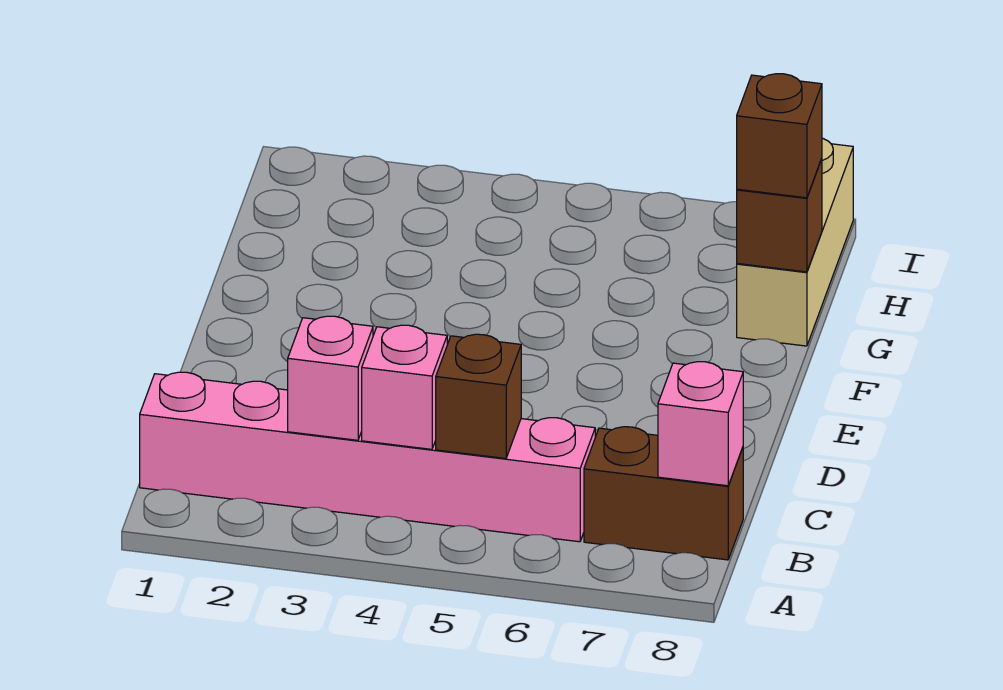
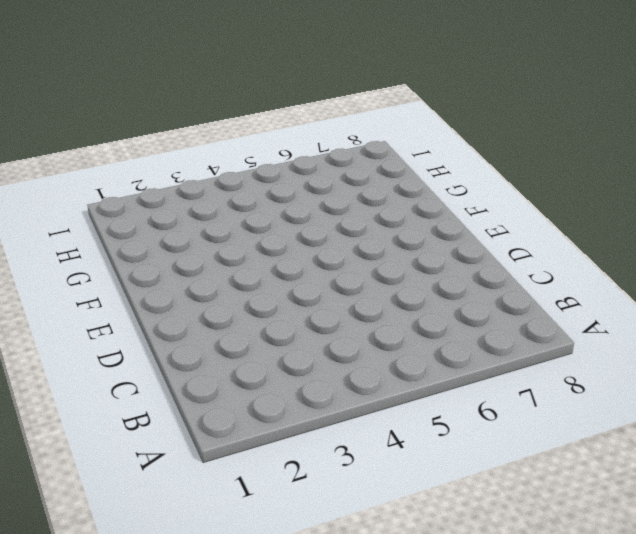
none -> pink 1x6 brick [140,372,595,542]
none -> brown 1x2 brick [584,427,743,560]

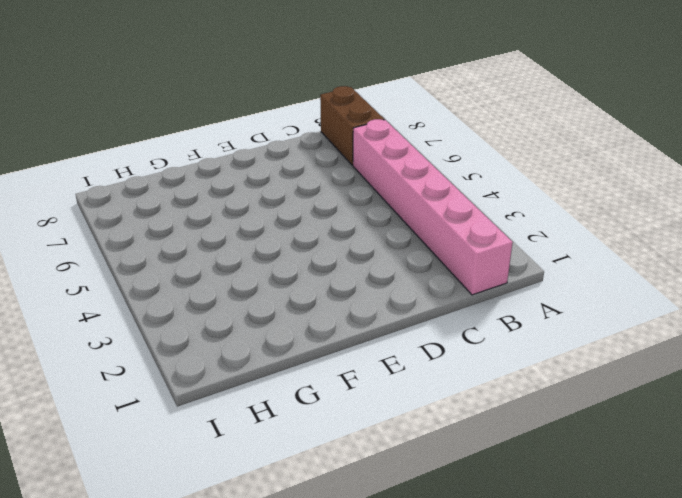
none -> tan 1x3 brick [737,138,853,346]
none -> pink 1x1 brick [288,316,373,440]

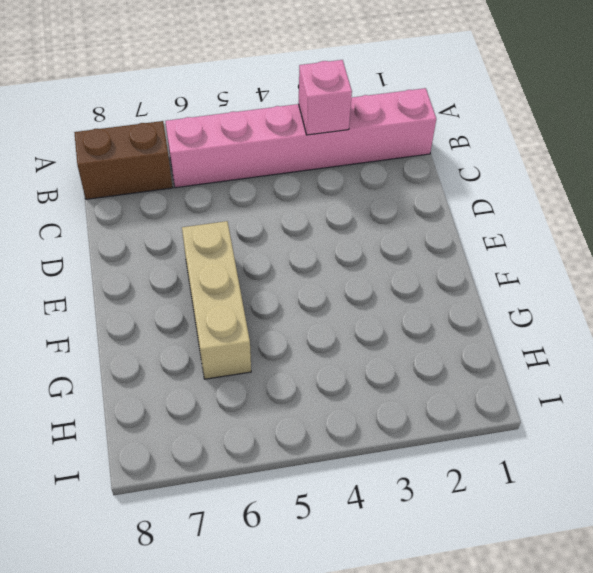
tan 1x3 brick [182,221,251,379] -> tan 1x3 brick moved to [737,138,853,346]
none -> pink 1x1 brick [362,325,447,449]
none -> brown 1x1 brick [436,334,521,459]

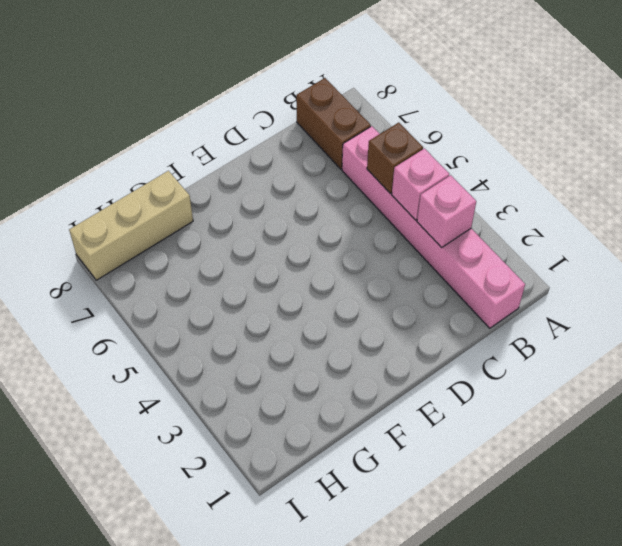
none -> pink 1x1 brick [658,362,743,486]
none -> brown 1x1 brick [737,159,822,272]

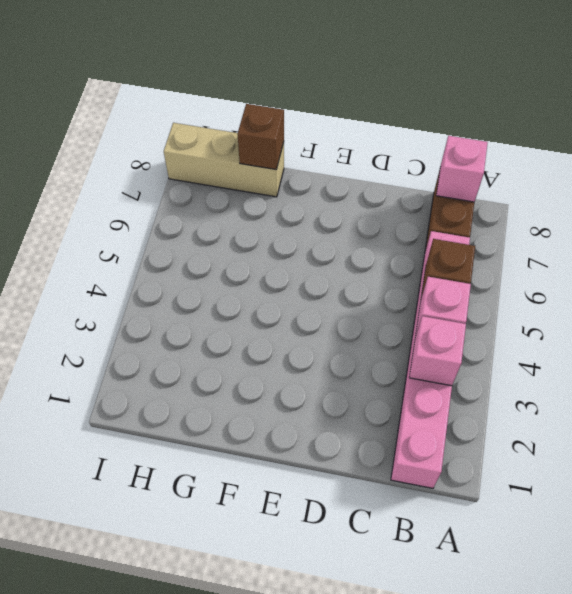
none -> brown 1x1 brick [737,74,822,198]

